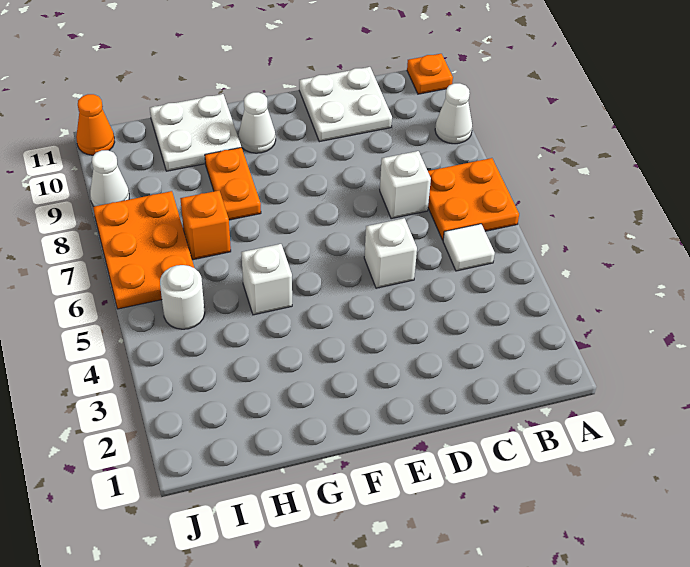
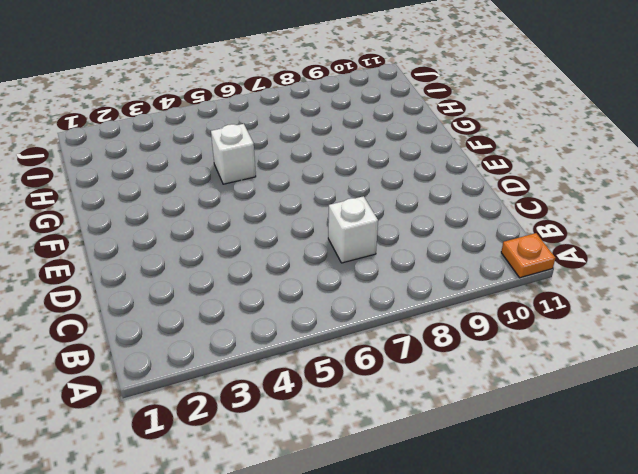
none -> orange 2x2 plate [428,158,519,240]
none -> white 1x1 cone [435,83,472,144]
none -> white 1x1 tile [443,224,495,271]

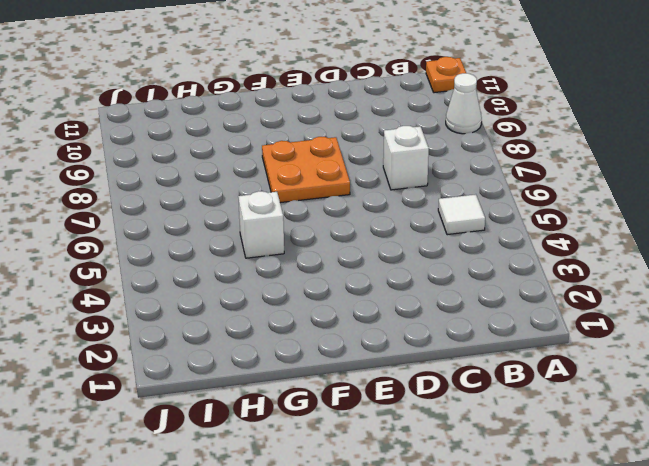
orange 2x2 plate [262,137,350,203] -> orange 2x2 plate moved to [428,158,519,240]
none -> white 2x2 plate [299,67,392,142]
none -> white 1x1 brick [364,218,417,288]
none -> white 1x1 cone [238,92,276,153]

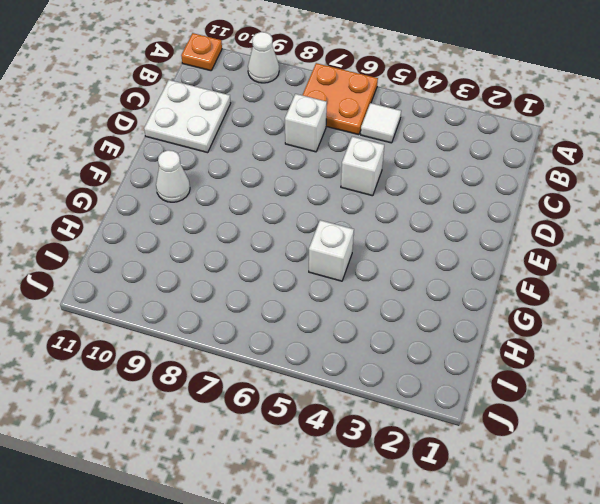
none -> orange 1x2 plate [205,147,261,220]
none -> white 2x2 plate [150,94,241,171]
none -> orange 1x1 brick [180,191,231,260]

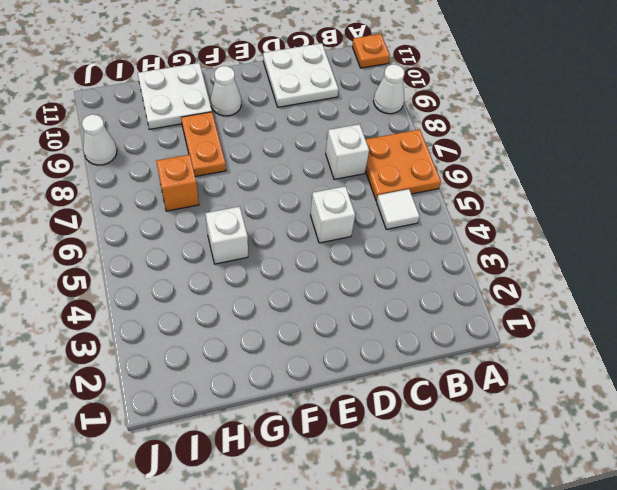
none -> white 1x1 round brick [160,265,205,329]
none -> orange 2x3 plate [93,191,194,309]
none -> orange 1x1 cone [76,94,115,155]

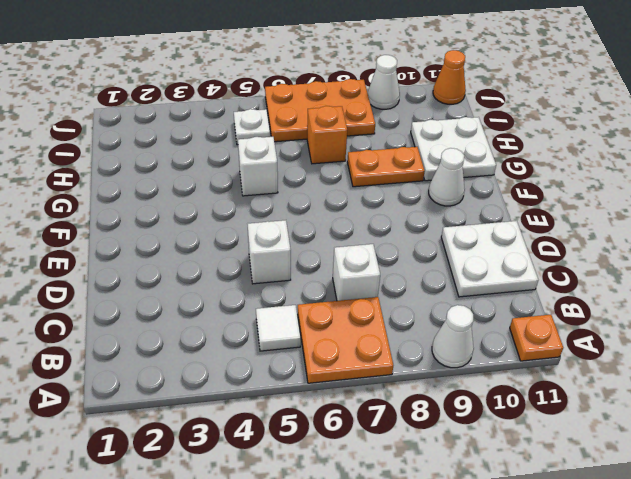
white 1x1 plate [234,109,270,145] -> white 1x1 round brick [160,265,205,329]

